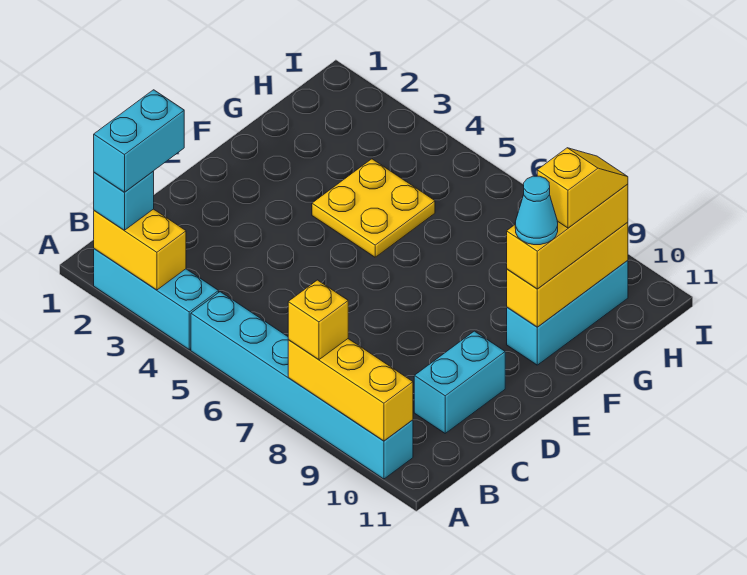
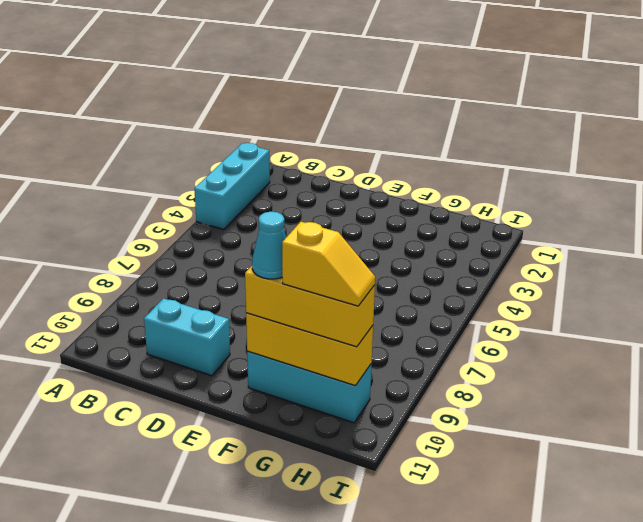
none -> cyan 1x6 brick [191,292,413,479]
none -> yellow 2x2 plate [312,159,435,257]
none -> yellow 1x2 brick [94,209,186,290]

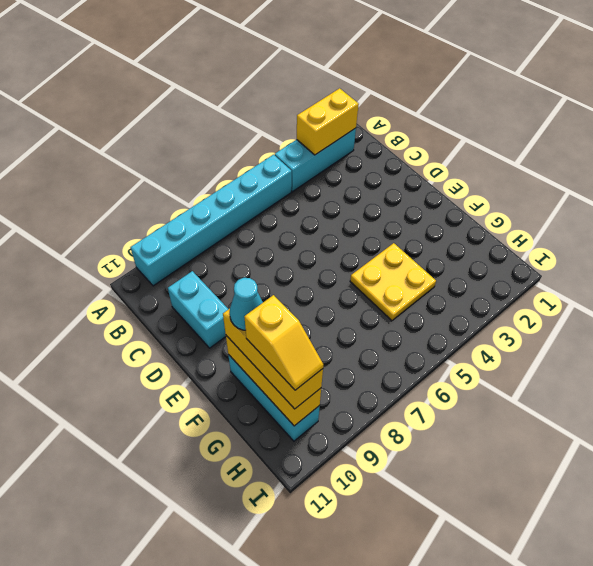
none -> yellow 1x3 brick [288,339,413,441]
none -> cyan 1x1 brick [94,171,154,230]
none -> yellow 1x1 brick [288,280,348,360]

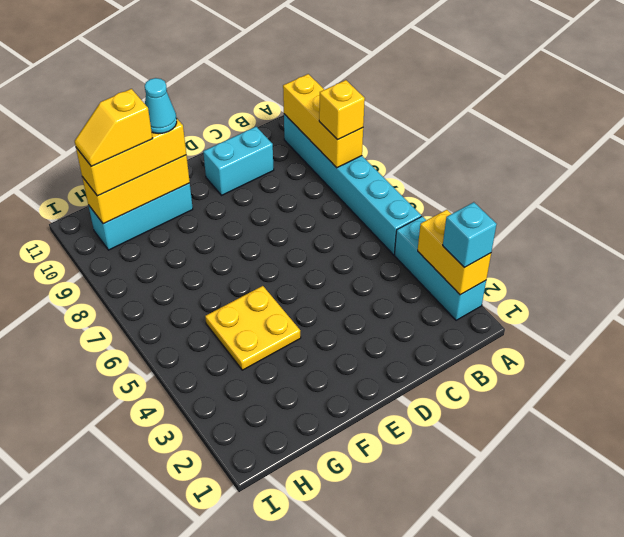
none -> cyan 1x2 brick [94,90,184,192]

